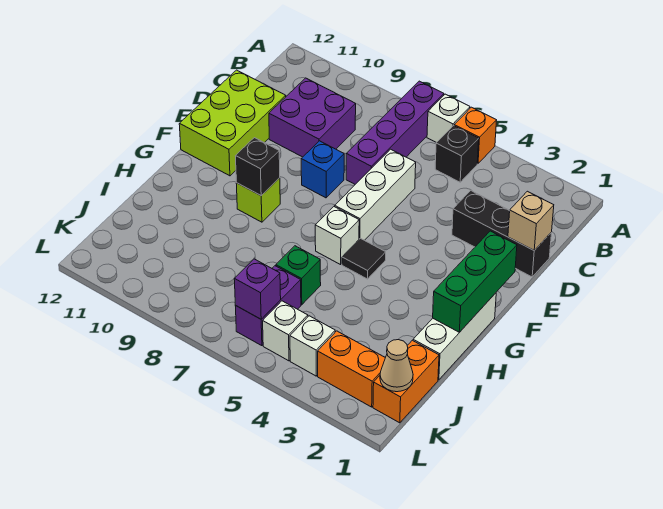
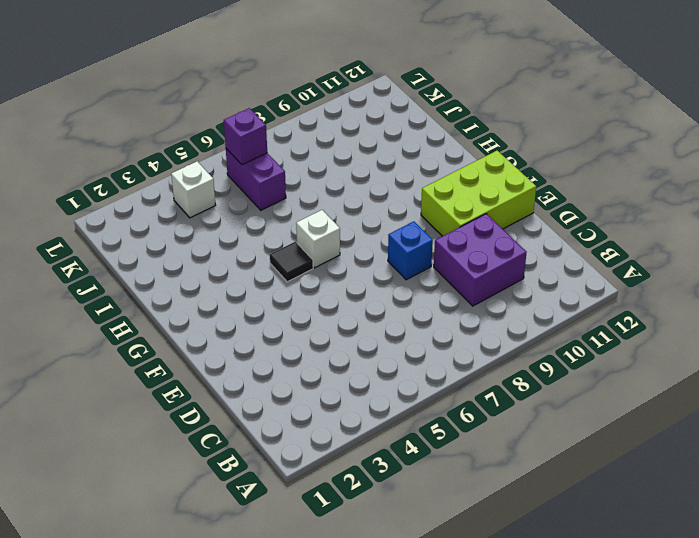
lime 2x3 brick [421,151,536,236] -> lime 2x3 brick turned to [179,70,286,176]
none -> orange 1x1 brick [454,107,497,164]
none -> white 1x1 brick [427,94,470,143]
none -> purple 1x4 brick [346,81,444,184]

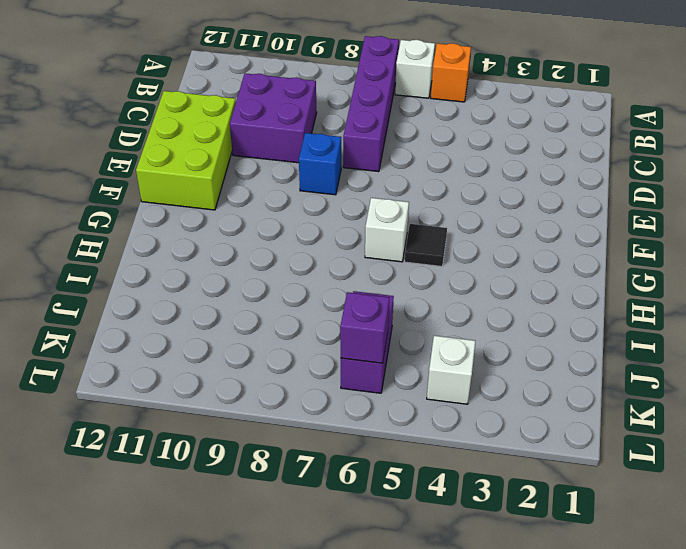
none -> black 1x1 brick [435,126,479,182]
none -> black 1x3 brick [452,190,552,277]
none -> white 1x3 brick [335,149,416,240]

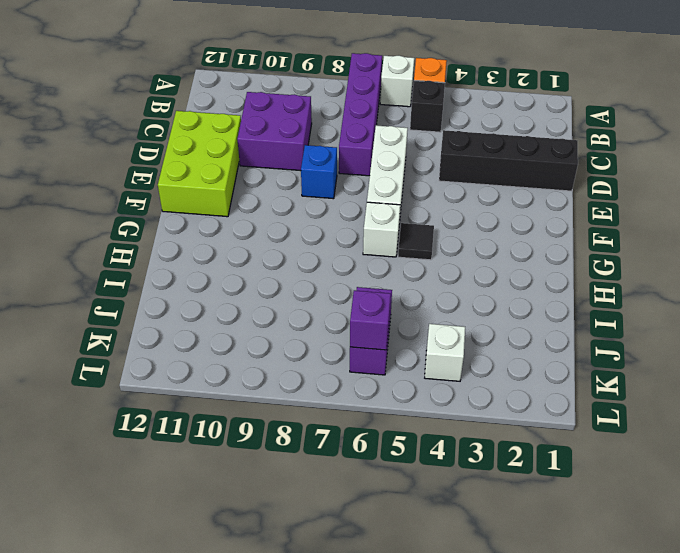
black 1x4 brick [439,130,578,191] -> black 1x3 brick [452,190,552,277]
none -> white 1x3 brick [413,293,496,380]
none -> lime 1x1 brick [236,178,280,222]
none -> green 1x1 brick [276,246,321,305]

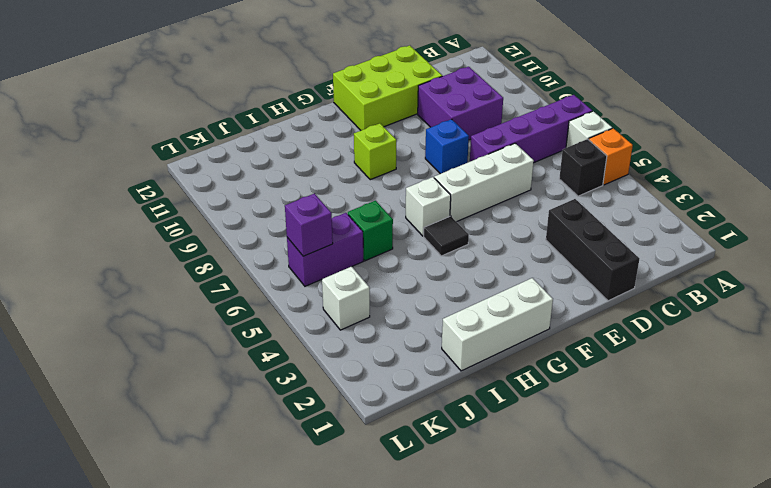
none -> orange 1x2 brick [373,340,439,423]
none -> orange 1x2 brick [318,331,385,407]
none -> white 1x1 brick [263,301,308,361]

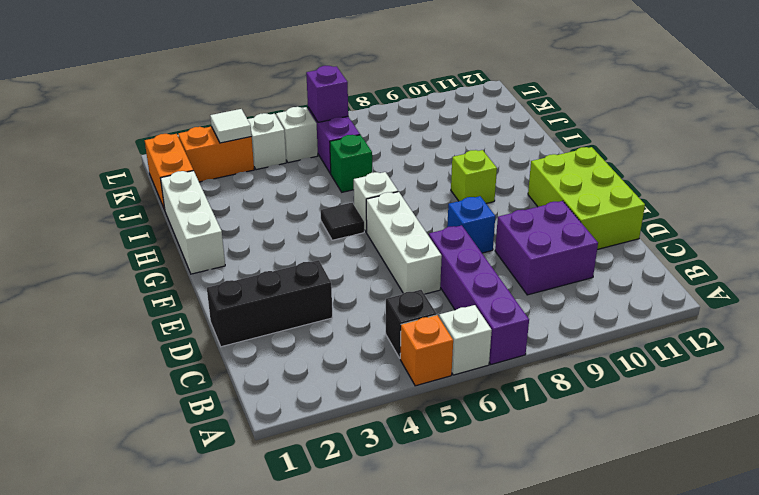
white 1x1 tile [210,109,252,143] -> none
none -> tan 1x1 brick [508,191,554,250]
none -> green 1x3 brick [433,231,517,332]
none -> black 1x1 brick [236,138,280,196]

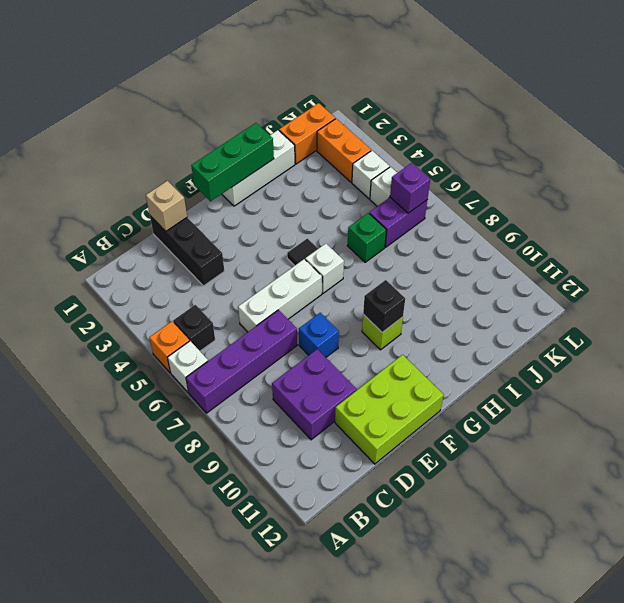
none -> tan 1x1 cone [380,340,413,392]

